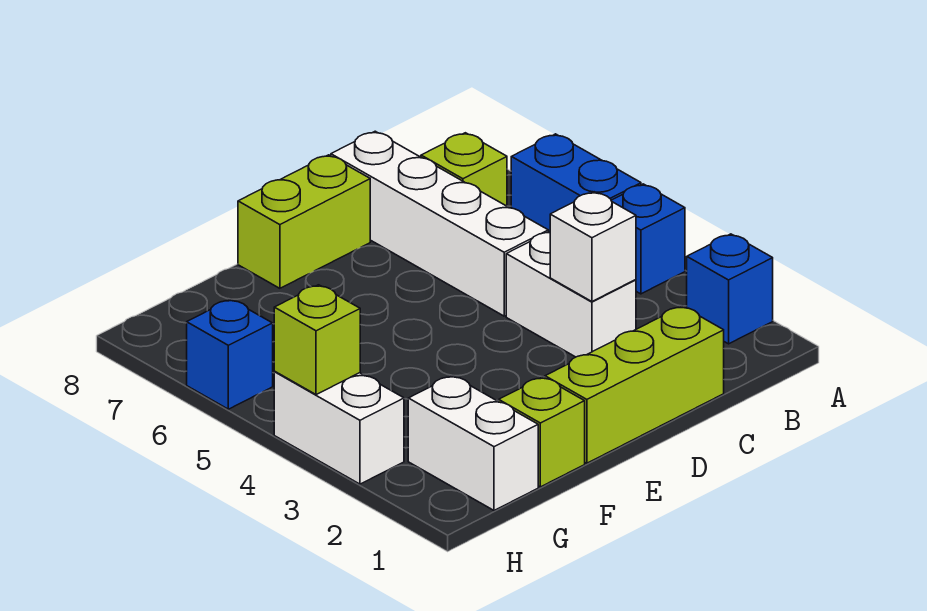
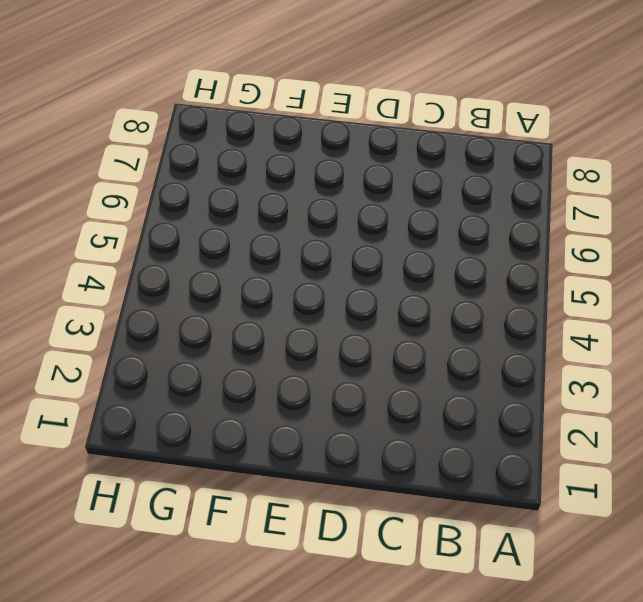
none -> blue 1x1 brick [687,234,773,344]
none -> blue 1x1 brick [611,184,685,294]
none -> blue 1x2 brick [511,134,641,232]

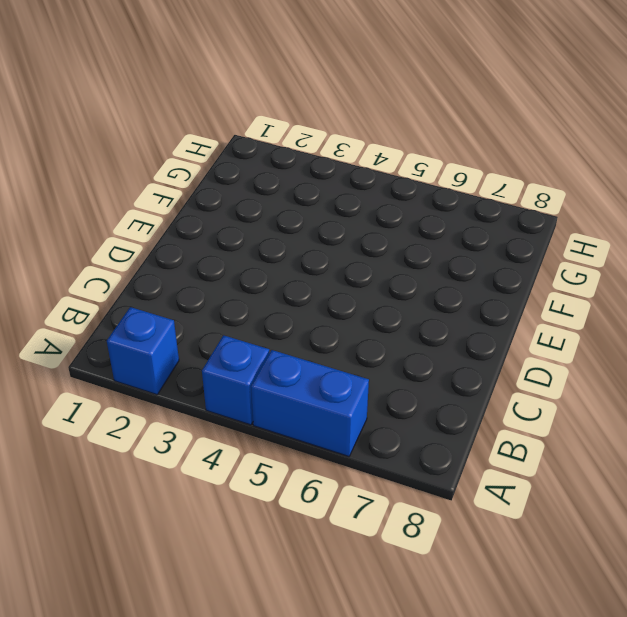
none -> lime 1x1 brick [421,133,507,206]
none -> lime 1x3 brick [545,306,724,463]
none -> white 1x2 brick [506,232,636,357]

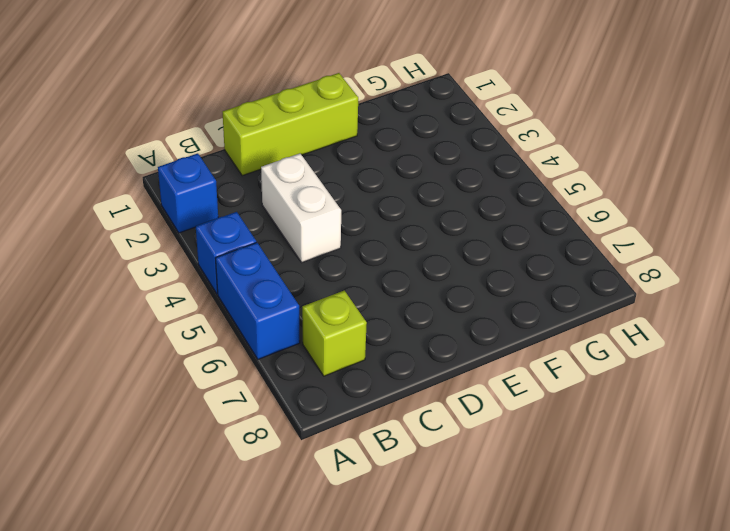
none -> white 1x4 brick [331,131,548,316]
none -> lime 1x2 brick [238,155,370,288]
none -> lime 1x1 brick [499,377,585,487]

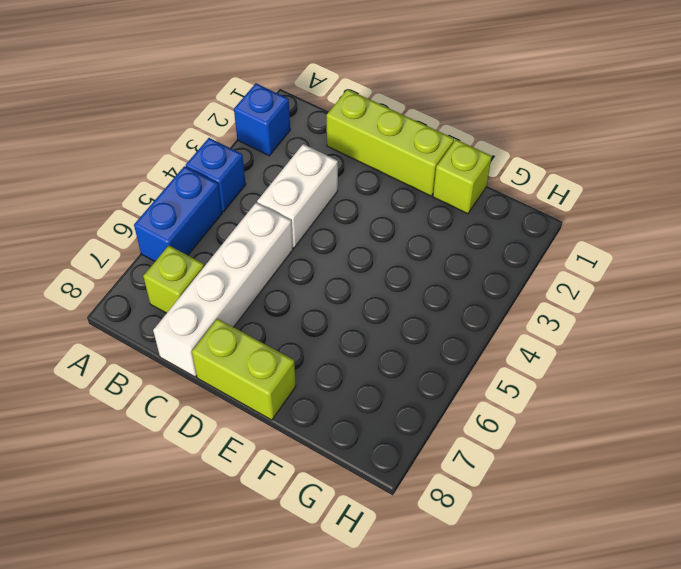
none -> white 1x2 brick [408,376,538,510]
none -> white 1x2 brick [274,372,404,484]
none -> blue 1x1 brick [187,299,273,409]

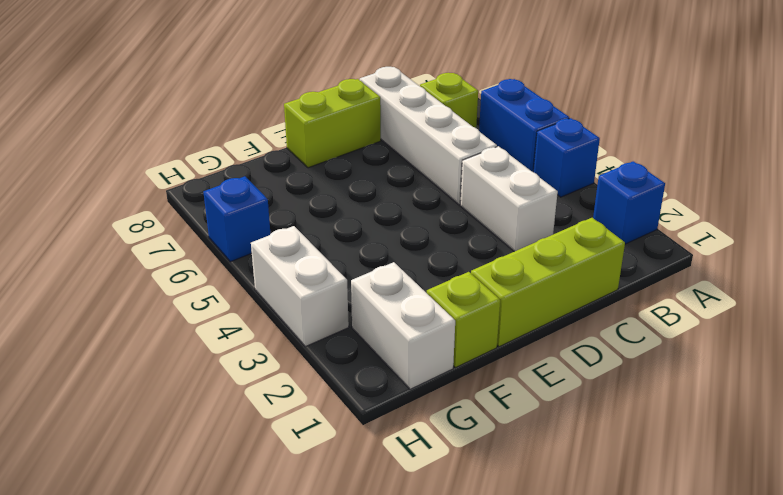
none -> white 1x1 brick [550,192,636,301]
none -> lime 1x1 brick [274,285,360,395]

